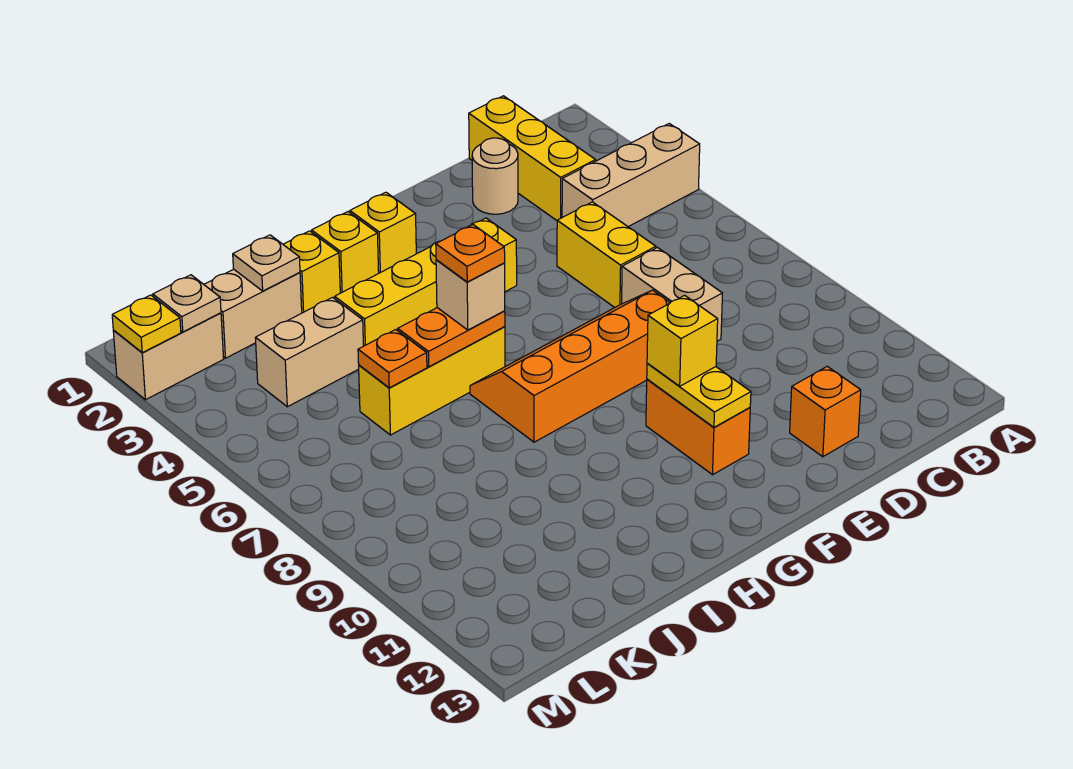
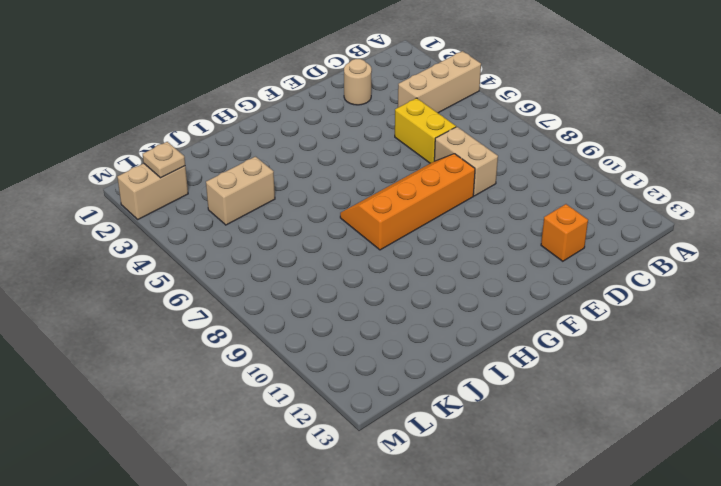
none -> yellow 1x3 brick [469,96,596,220]
none -> yellow 1x4 brick [335,218,517,346]
none -> orange 1x2 brick [646,379,750,475]

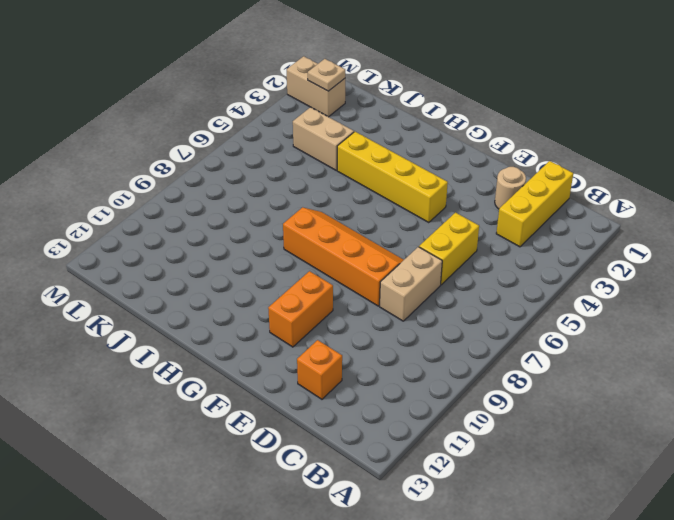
none -> tan 1x3 brick [562,124,700,227]
none -> yellow 1x1 brick [350,192,416,273]
none -> yellow 1x1 brick [312,212,379,293]

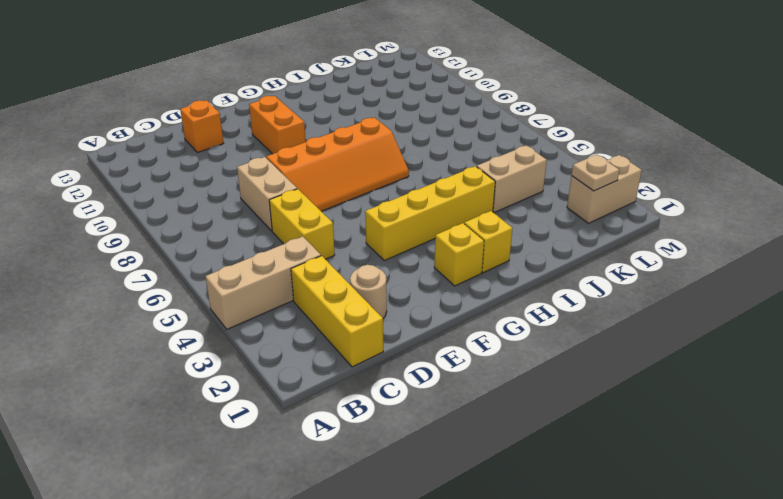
none -> yellow 1x3 brick [359,327,505,435]
none -> yellow 1x1 brick [283,231,340,313]
none -> tan 1x2 brick [204,269,302,358]

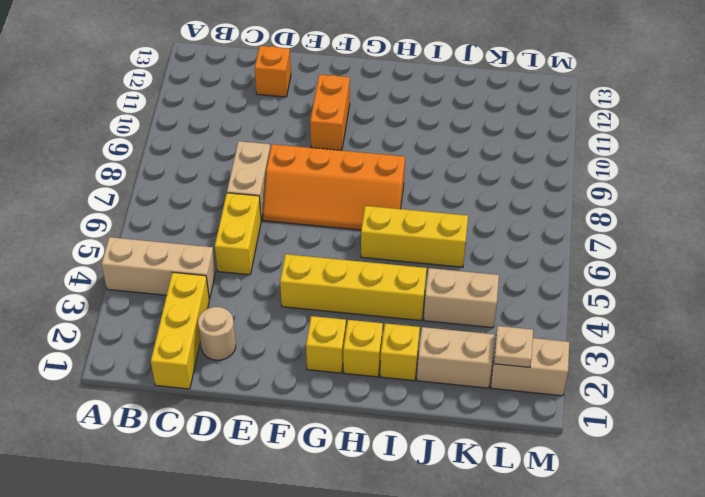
none -> yellow 1x2 plate [647,363,751,427]
none -> orange 1x2 plate [398,308,505,367]
none -> tan 1x1 plate [233,235,300,291]

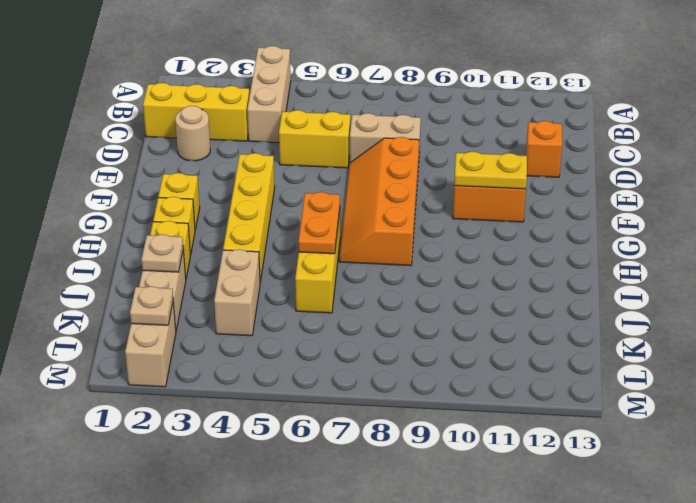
none -> orange 1x1 plate [358,330,427,388]
none -> yellow 1x1 plate [112,295,181,353]
none -> yellow 1x1 brick [647,295,718,386]

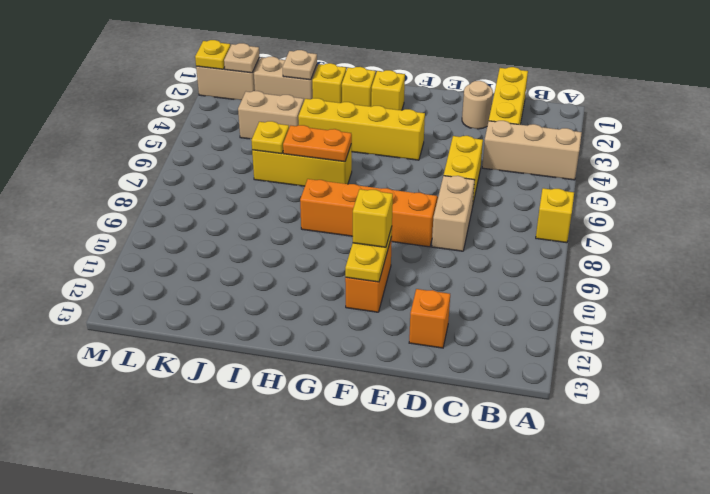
yellow 1x1 brick [536,188,574,243] -> none
yellow 1x1 plate [251,121,289,154] -> orange 1x1 plate [358,330,427,388]
none -> tan 1x1 brick [436,260,505,330]
none -> orange 1x1 plate [436,225,505,282]

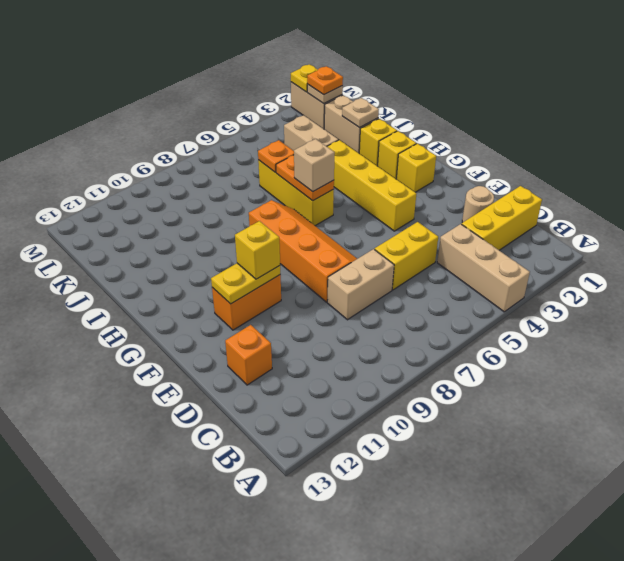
orange 1x1 plate [307,66,343,95] -> orange 1x1 plate moved to [436,225,505,282]

